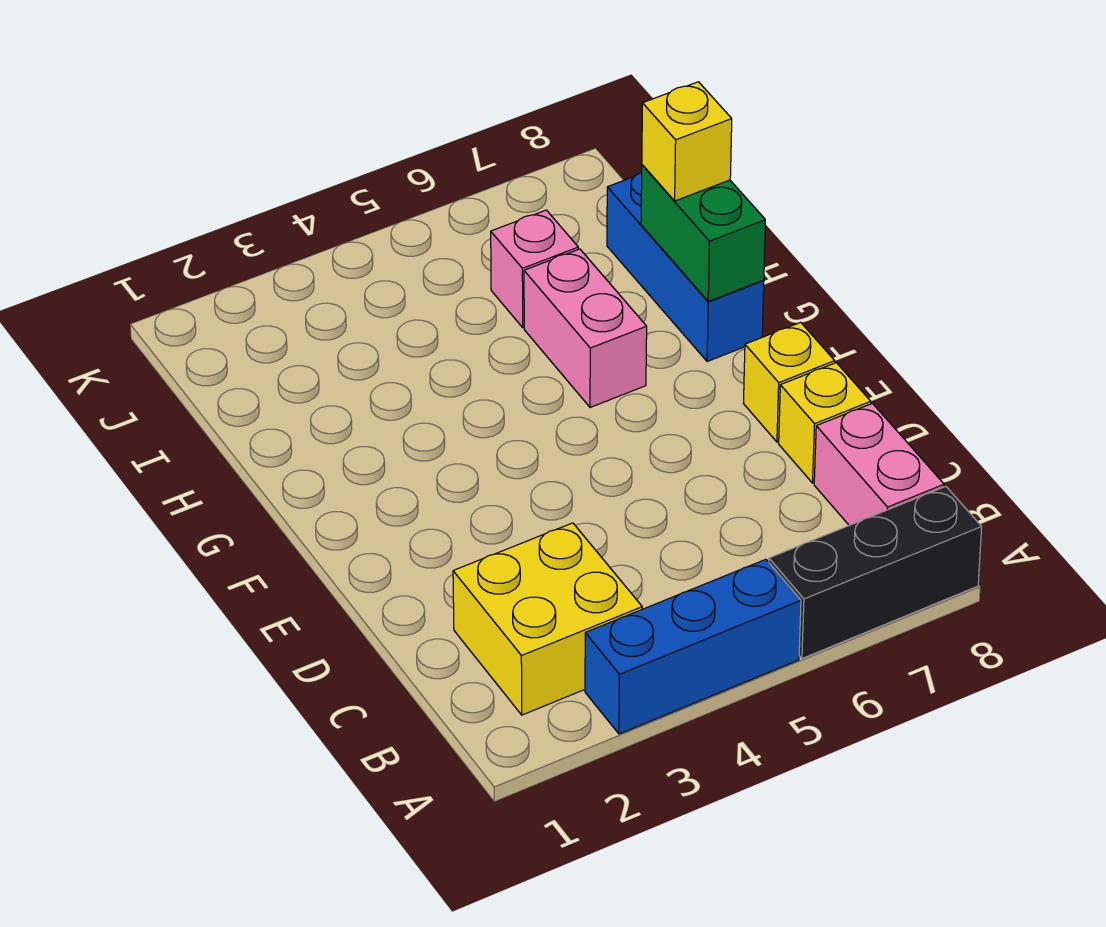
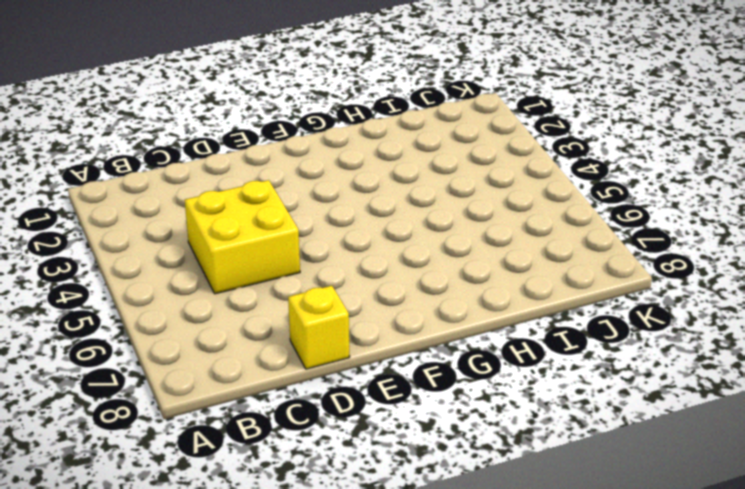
yellow 2x2 brick [185,180,300,294] -> yellow 2x2 brick moved to [453,523,642,715]
none -> blue 1x3 brick [585,559,801,734]
none -> black 1x3 brick [769,486,982,659]

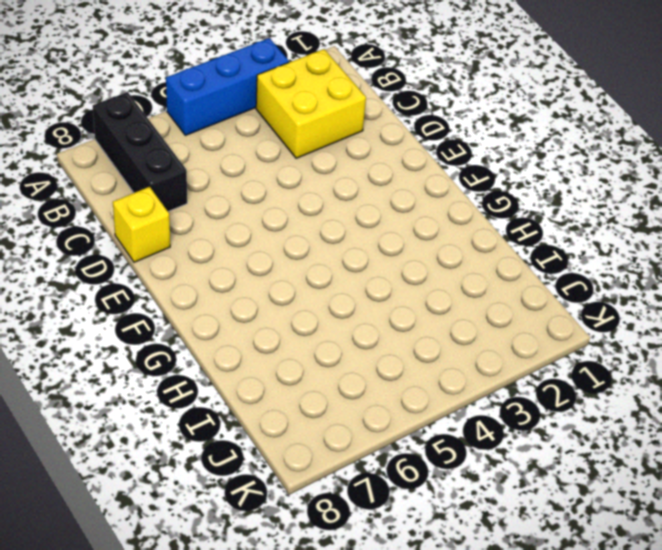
black 1x3 brick [93,92,187,211] -> black 1x3 brick turned to [769,486,982,659]
none -> pink 1x2 brick [814,403,944,525]
none -> yellow 1x1 brick [743,322,835,442]

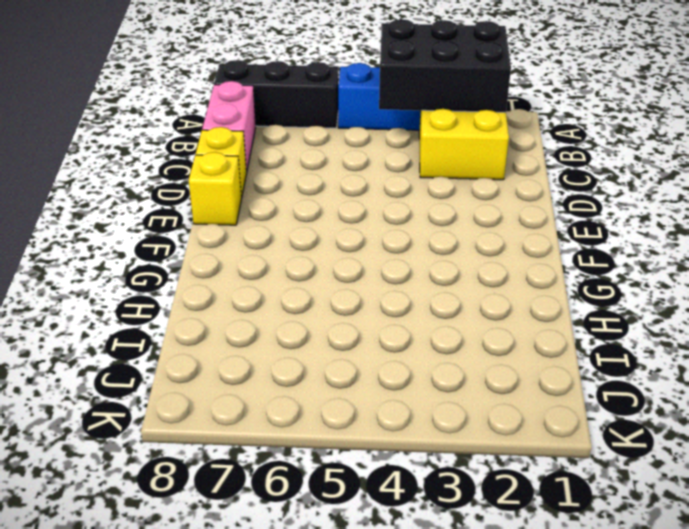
black 2x3 brick [379,19,511,112] -> none
none -> pink 1x2 brick [524,249,647,407]
none -> blue 1x3 brick [607,172,764,362]

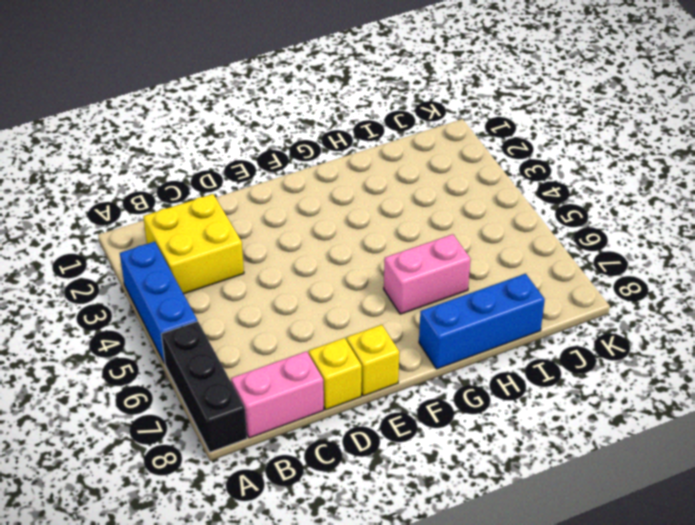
none -> pink 1x1 brick [491,210,578,328]
none -> green 1x2 brick [641,165,765,301]

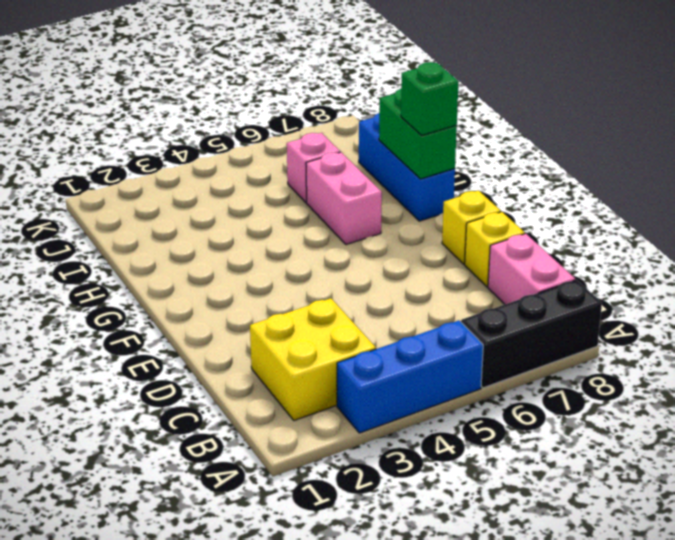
green 1x1 brick [401,62,459,136] -> none
none -> yellow 1x1 brick [642,82,732,201]

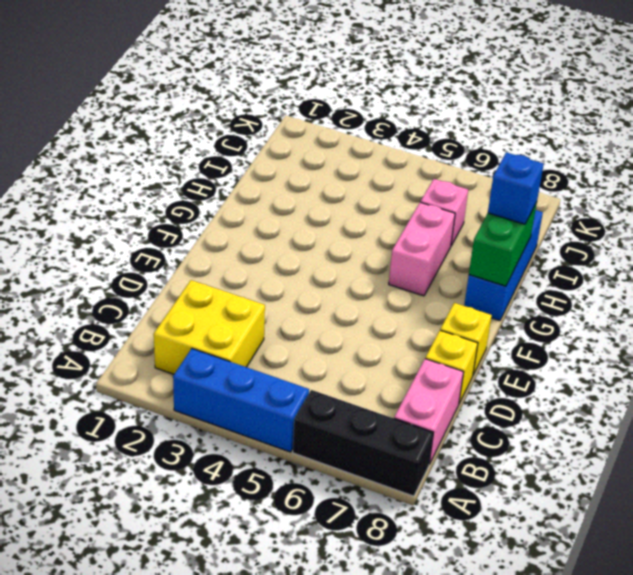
blue 1x1 brick [488,152,544,224] -> yellow 1x1 brick [642,82,732,201]

